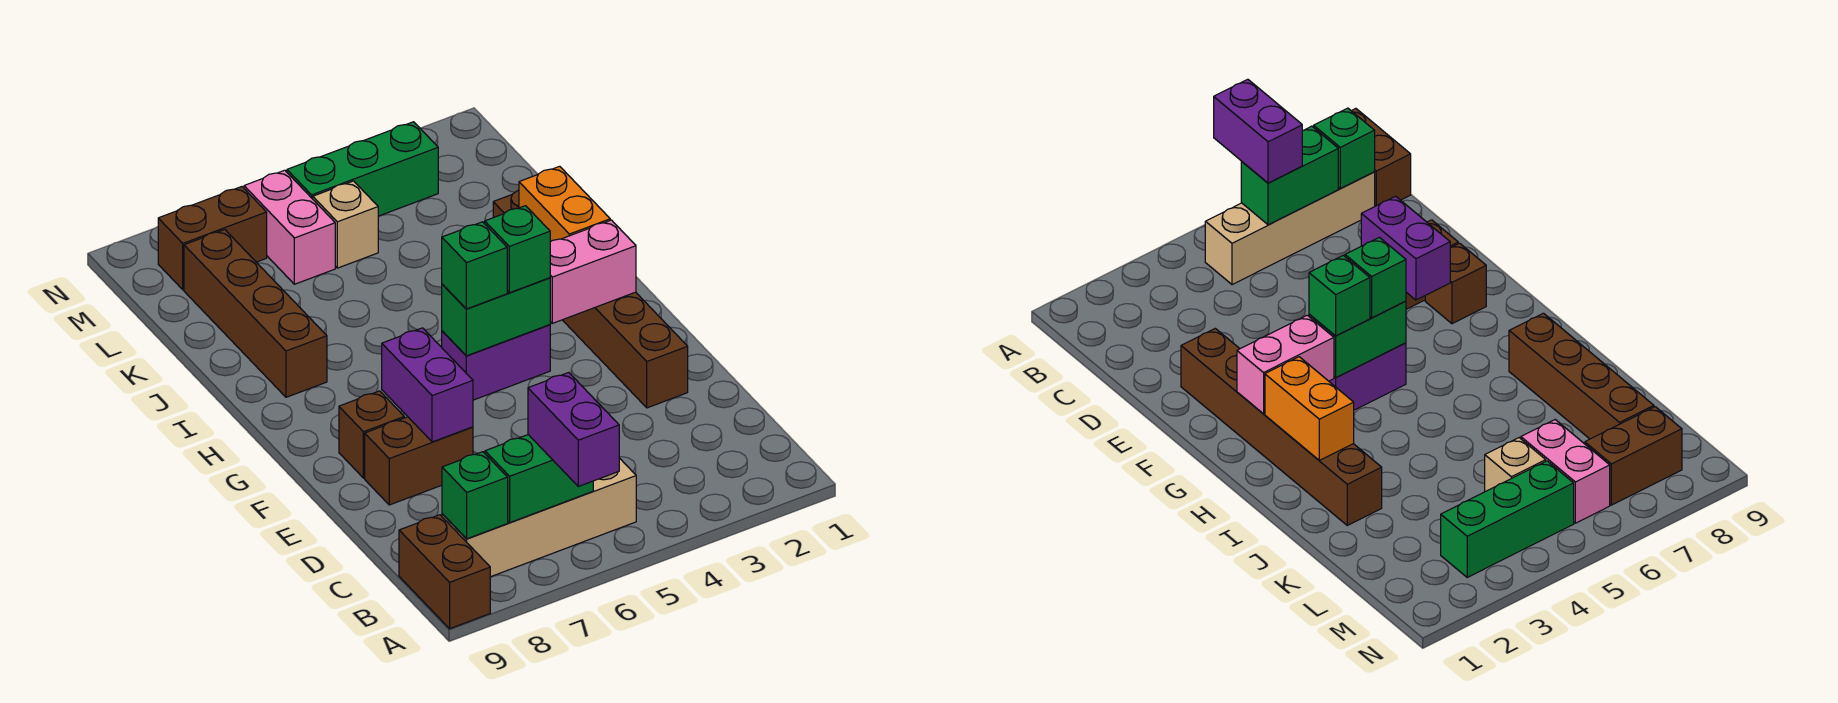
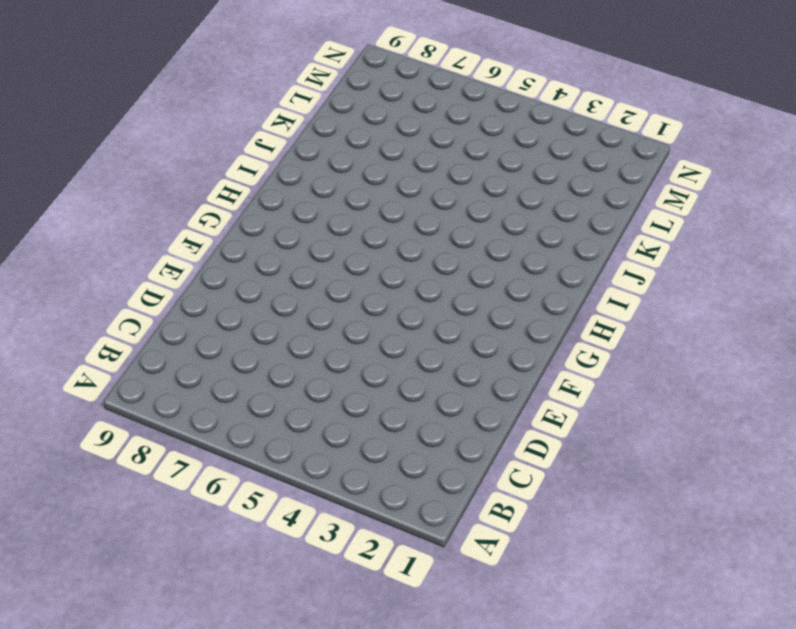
none -> brown 1x2 brick [399,515,490,629]
none -> tan 1x4 brick [442,458,636,577]
none -> brown 1x6 brick [493,190,688,408]

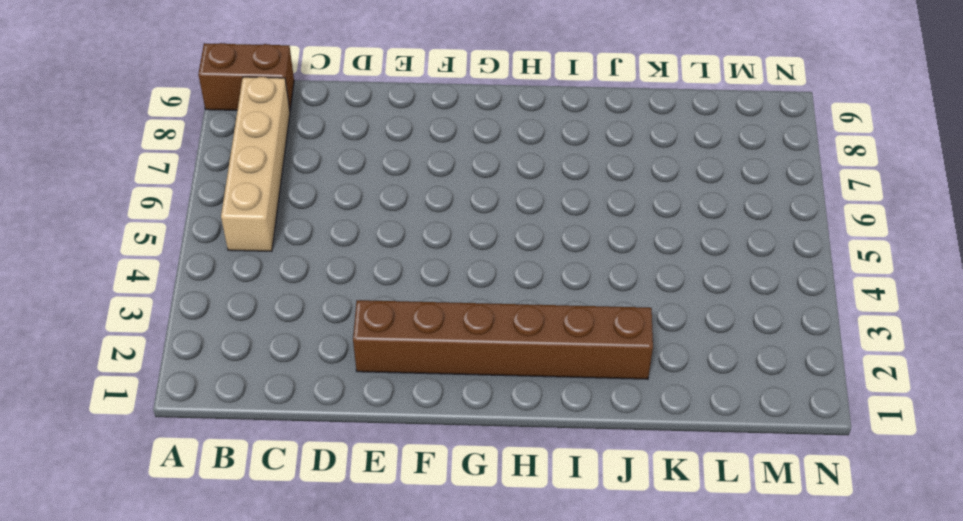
none -> brown 1x2 brick [365,417,473,505]
none -> brown 1x1 brick [339,391,404,478]
none -> purple 1x2 brick [442,325,550,400]

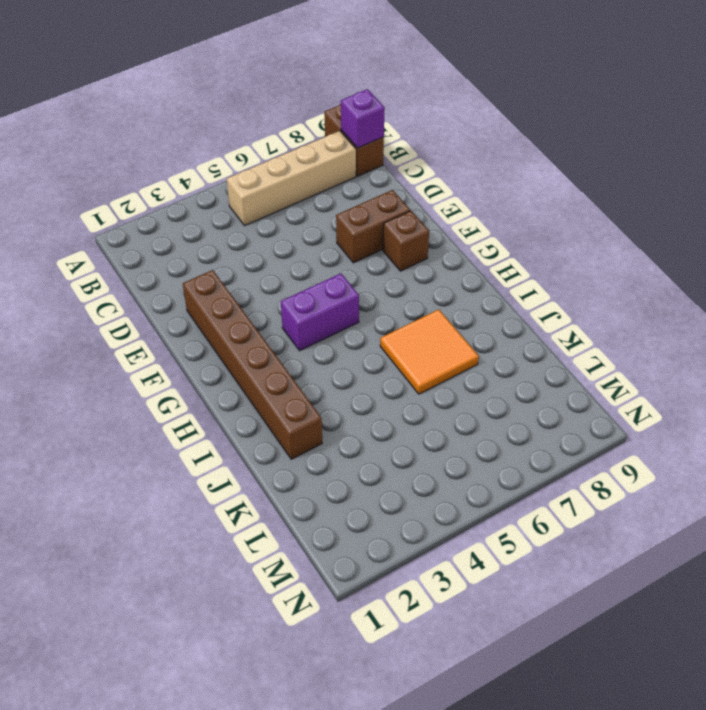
purple 1x1 brick [341,89,385,148] -> none
orange 2x2 tile [380,309,479,394] -> none
none -> brown 1x4 brick [184,230,327,397]
none -> tan 1x1 brick [313,181,378,268]
none -> pink 1x2 brick [244,170,335,284]

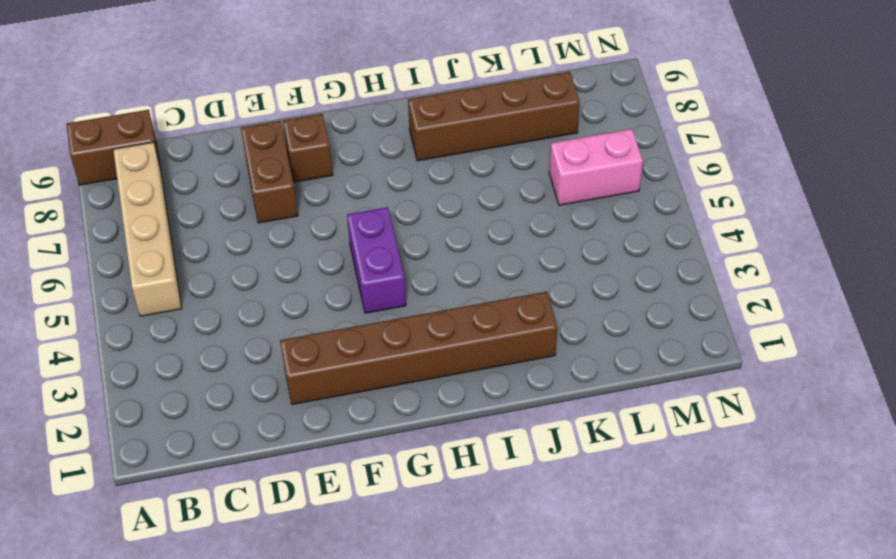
none -> tan 1x1 brick [313,181,378,268]
none -> green 1x3 brick [287,122,438,216]
none -> brown 1x2 brick [158,187,267,290]

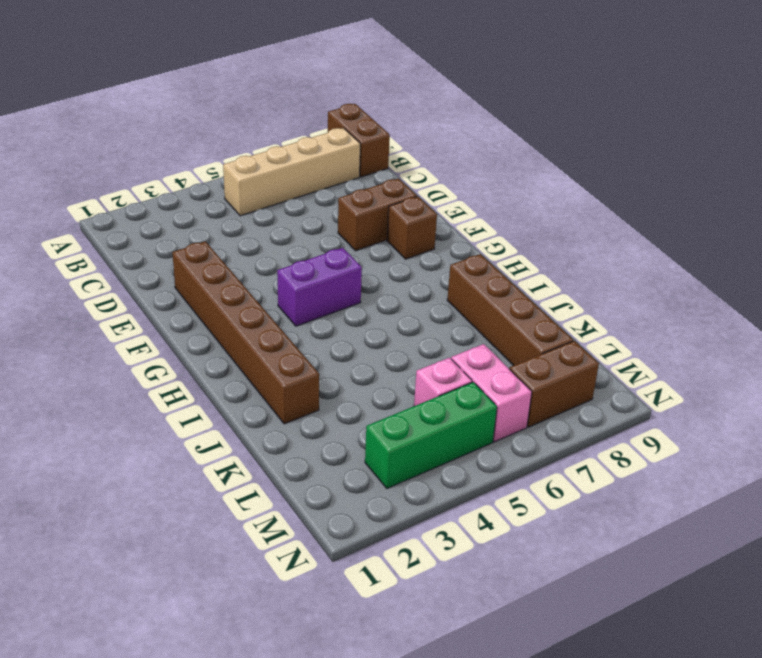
pink 1x1 brick [414,358,472,406] -> tan 1x1 brick [313,181,378,268]
none -> green 1x2 brick [485,435,593,522]
none -> green 1x1 brick [442,452,508,539]
none -> purple 1x2 brick [382,328,473,442]

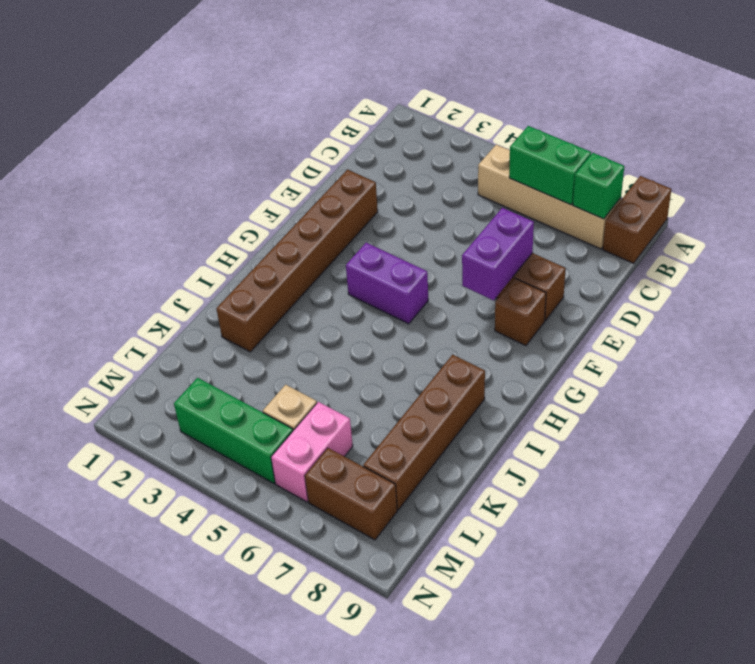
none -> pink 1x2 brick [550,220,636,323]
none -> green 1x2 brick [442,278,550,356]
none -> orange 1x2 brick [519,166,610,242]

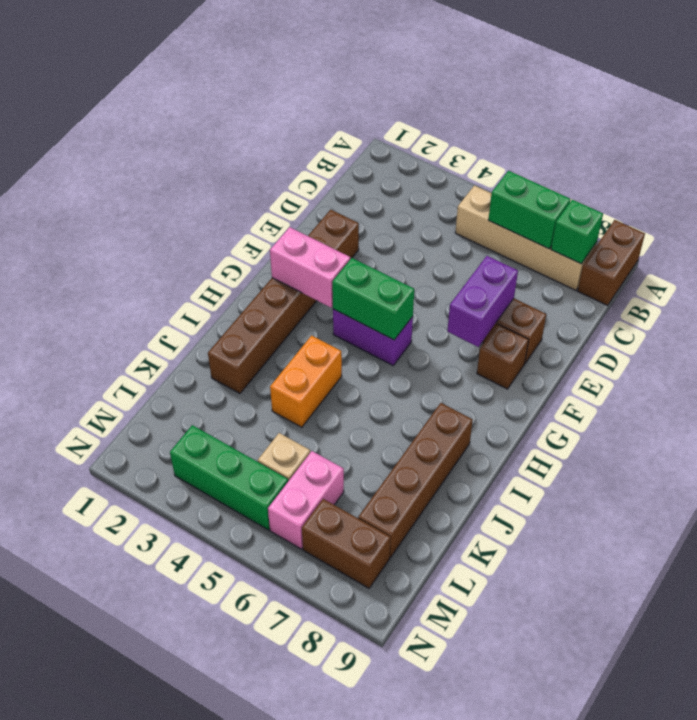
orange 1x2 brick [270,336,342,427] -> orange 1x2 brick moved to [519,166,610,242]
none -> purple 1x2 brick [528,373,619,486]
none -> green 1x1 brick [485,206,550,293]
none -> green 1x1 brick [442,222,507,309]

